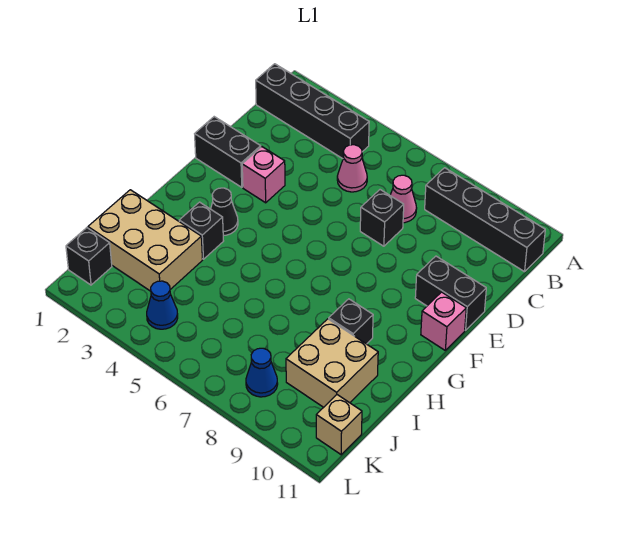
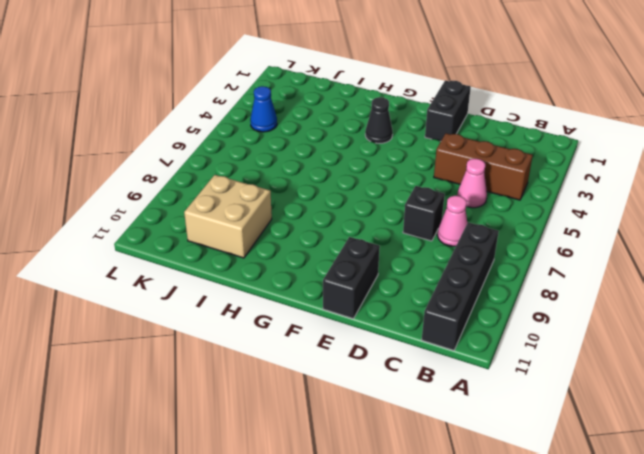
brown 1x3 brick [434,133,533,200] -> black 1x4 brick [256,64,369,159]
none -> pink 1x1 brick [242,147,285,203]
none -> pink 1x1 brick [421,292,466,350]
none -> black 1x1 brick [179,202,223,259]

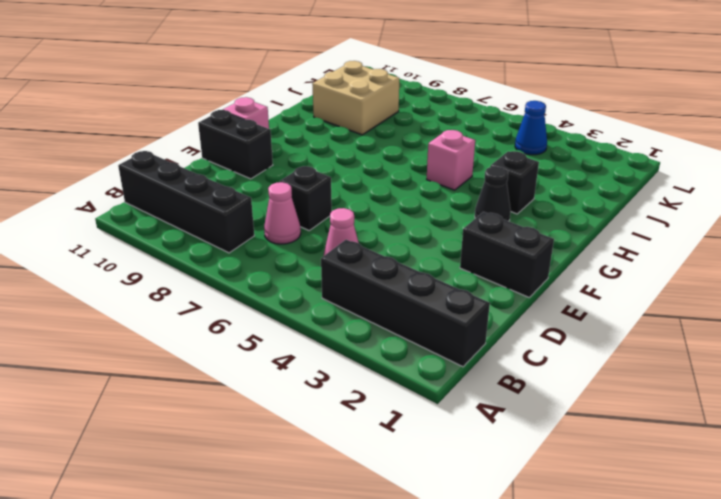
pink 1x1 brick [427,130,475,190] -> pink 1x1 brick moved to [242,147,285,203]
none -> black 1x1 brick [329,299,373,344]
none -> tan 2x3 brick [88,190,203,291]
none -> black 1x1 brick [66,228,112,285]

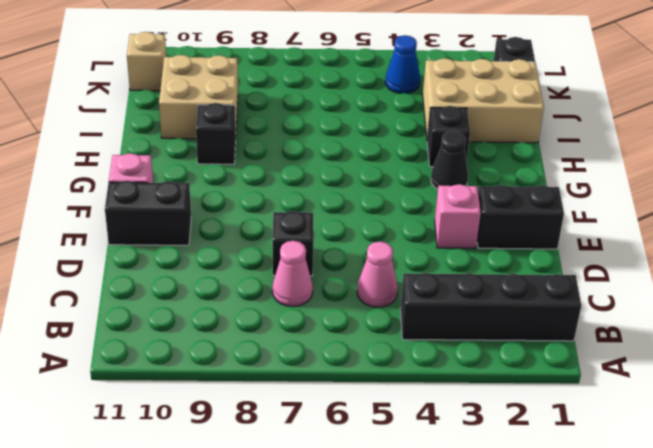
none -> black 1x4 brick [425,168,545,272]
none -> blue 1x1 cone [246,348,278,397]

